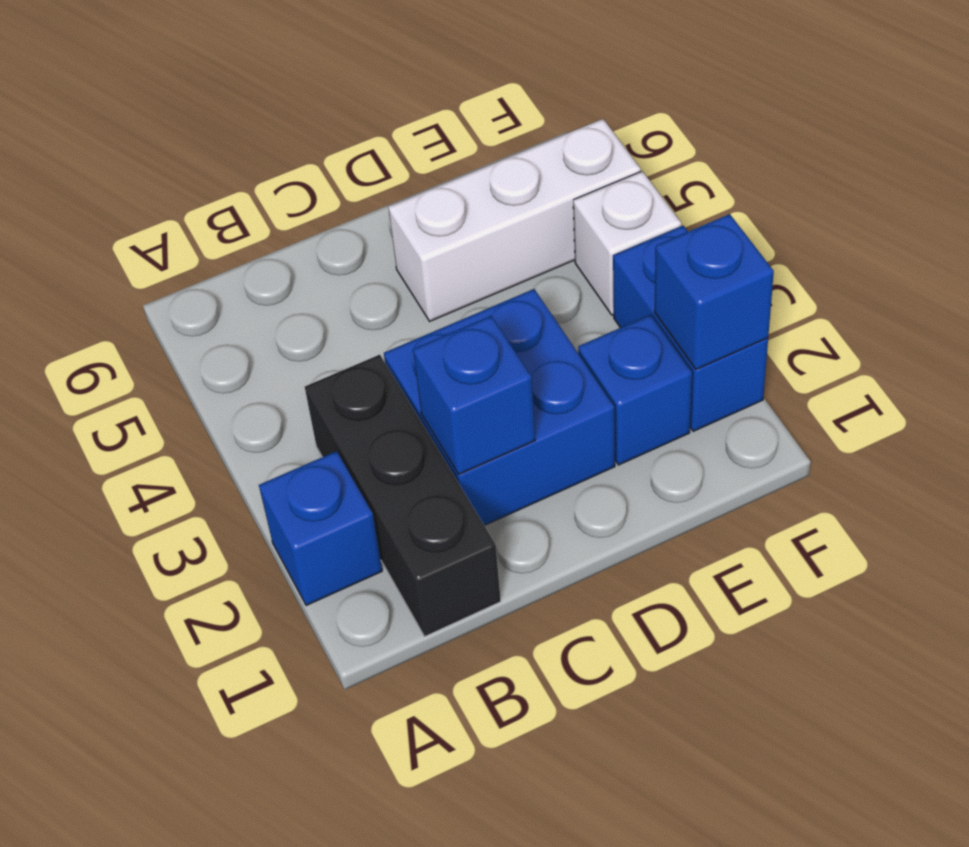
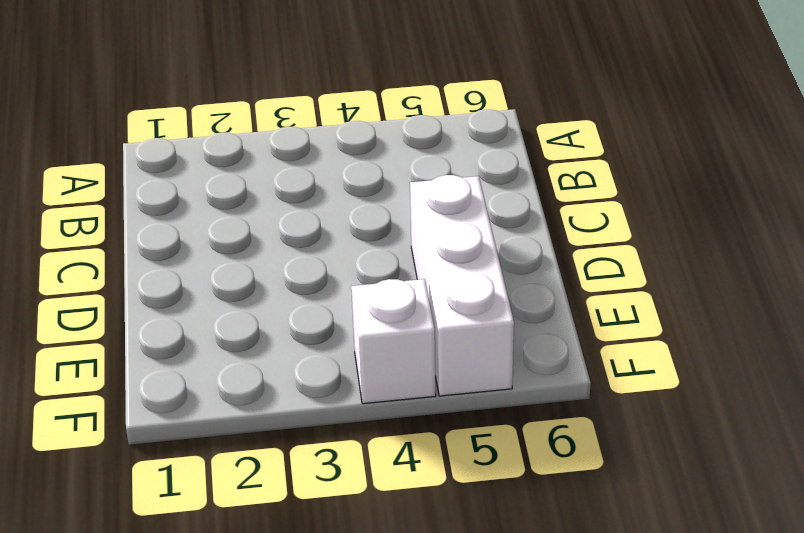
none -> blue 1x1 brick [259,451,382,606]
none -> black 1x3 brick [305,355,501,636]

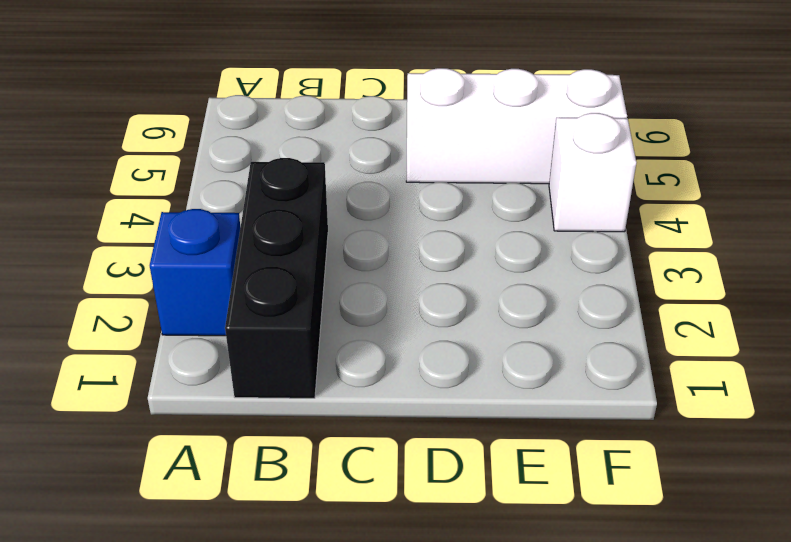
none -> blue 2x2 brick [384,289,615,525]
none -> blue 1x1 brick [578,315,692,465]

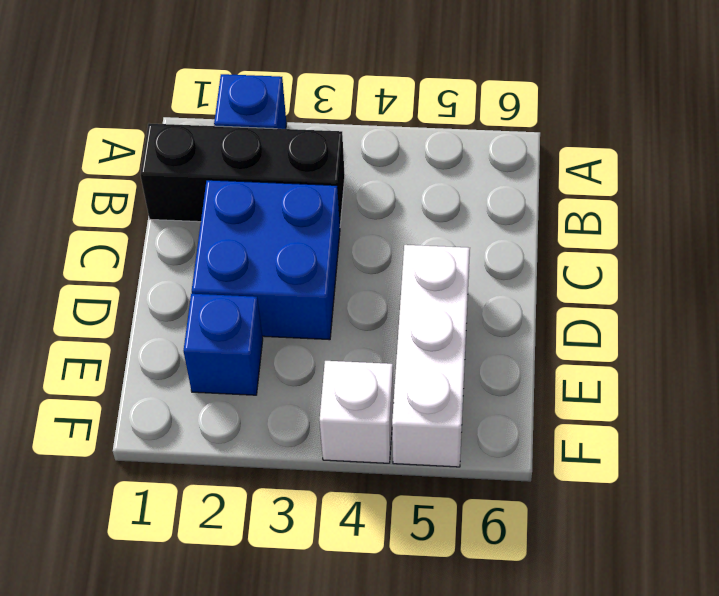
none -> blue 1x2 brick [613,226,768,431]
none -> blue 1x1 brick [413,316,535,474]

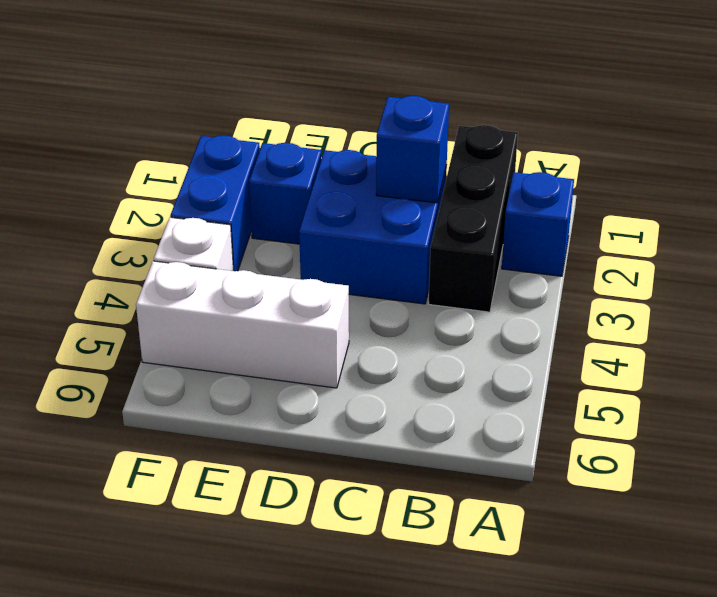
none -> blue 1x1 brick [655,214,774,369]

